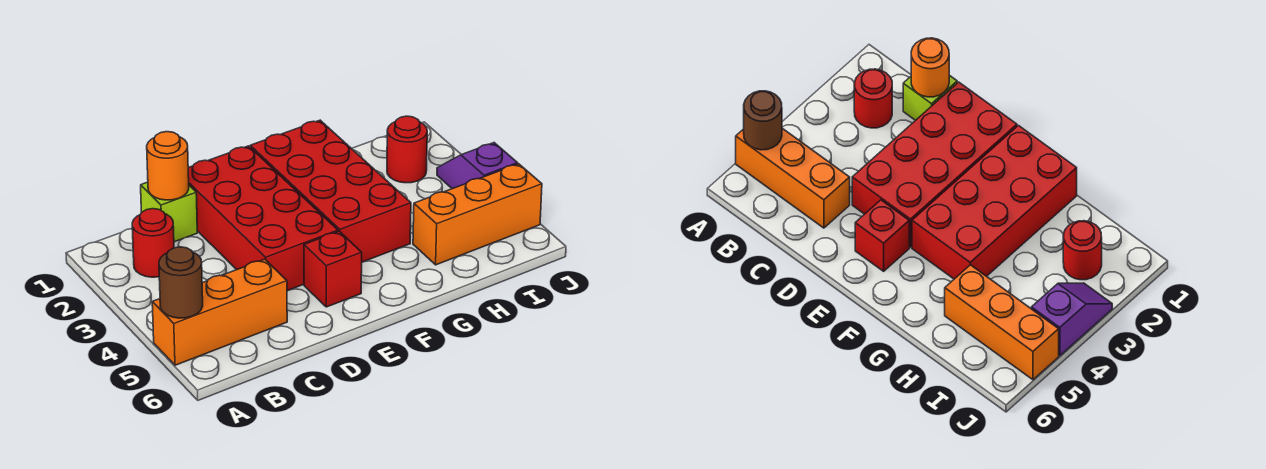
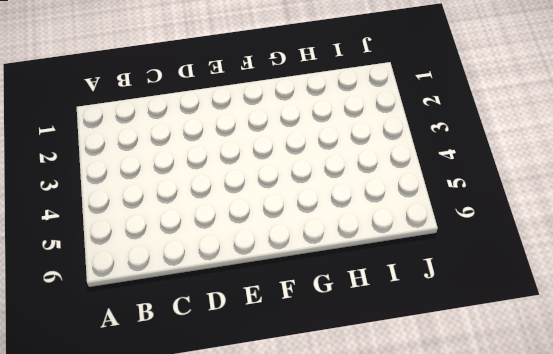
none -> orange 1x3 brick [152,259,287,365]
none -> red 1x1 round brick [132,209,174,277]

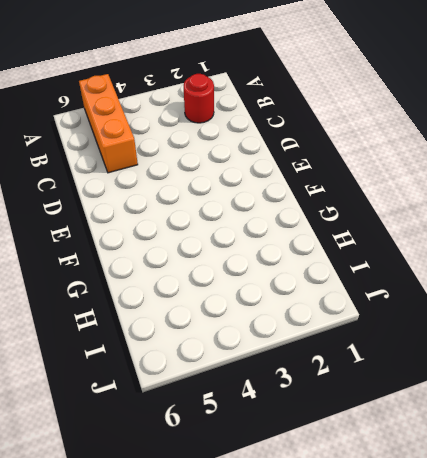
none -> lime 1x1 brick [141,182,197,242]
none -> red 2x4 brick [188,146,338,291]

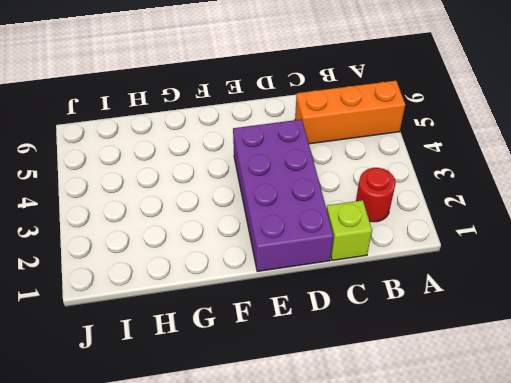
purple 2x4 brick [233,119,334,272] -> red 2x4 brick [188,146,338,291]
none -> red 1x1 brick [304,231,362,307]
none -> red 2x4 brick [250,120,411,262]

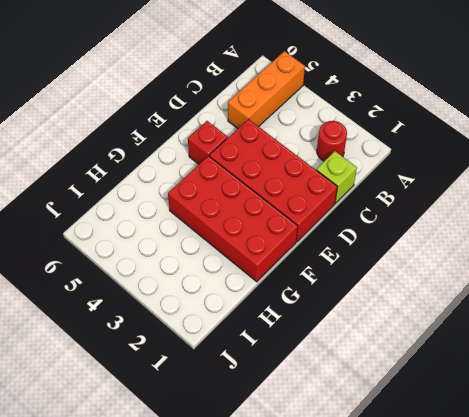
none -> orange 1x3 brick [413,164,542,265]
none -> red 1x1 round brick [387,116,427,183]

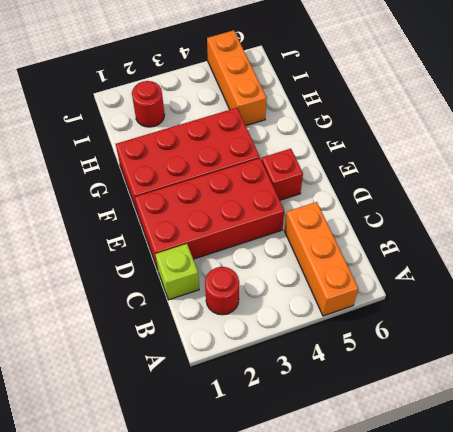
none -> purple 1x2 slope [437,143,518,189]
none -> brown 1x1 round brick [159,247,203,318]

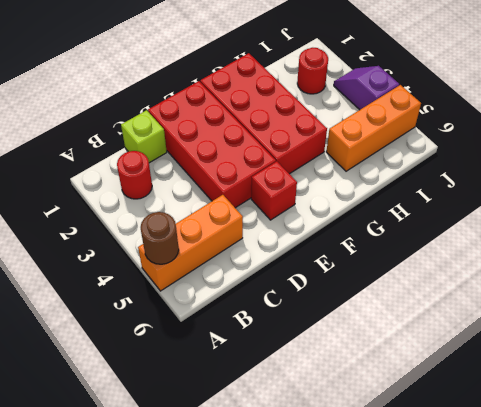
none -> orange 1x1 round brick [147,132,189,200]

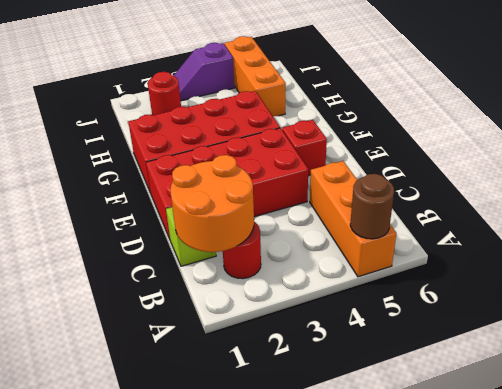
orange 2x2 round brick [170,155,254,252] -> orange 1x1 round brick [147,132,189,200]

